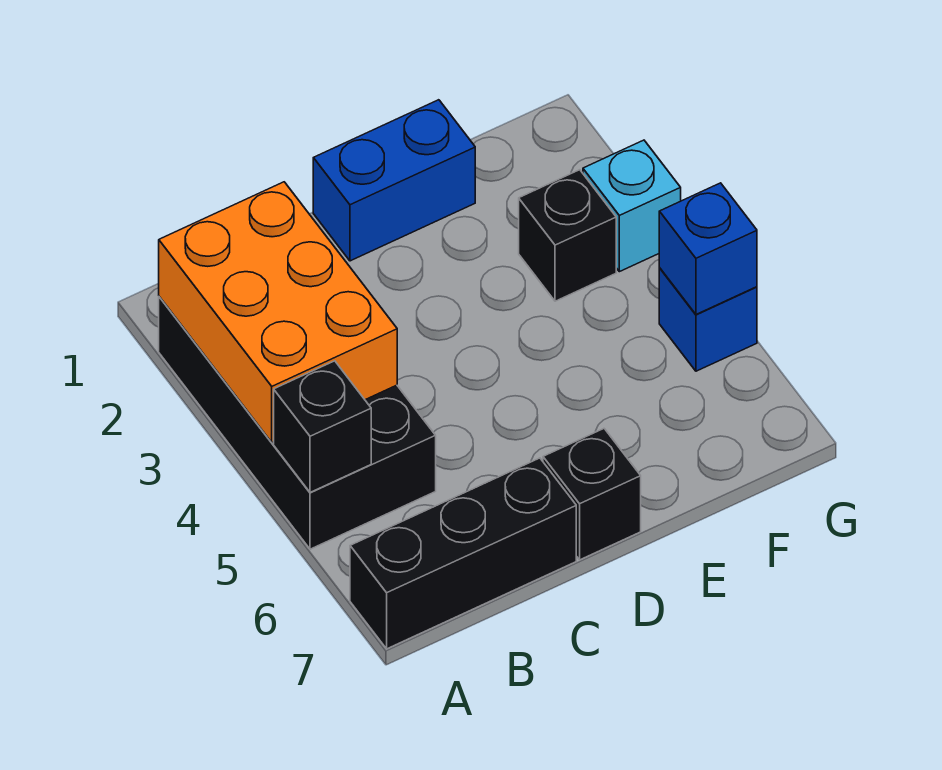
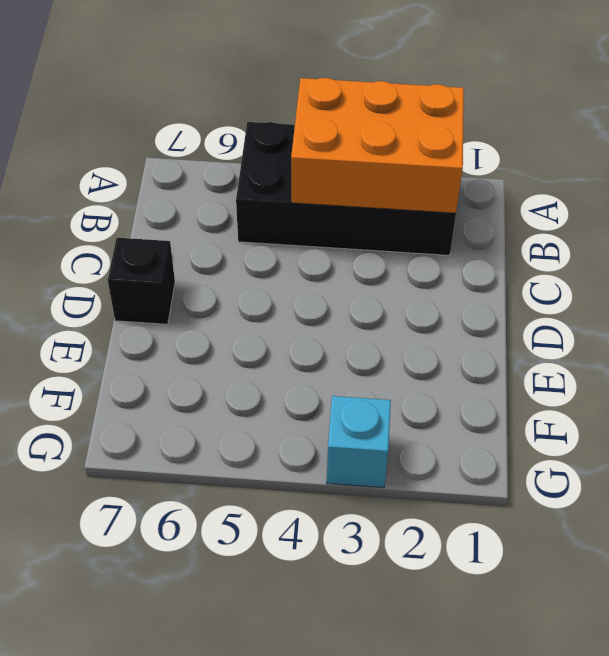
none -> black 1x3 brick [350,458,576,649]
none -> blue 1x2 brick [313,100,475,261]

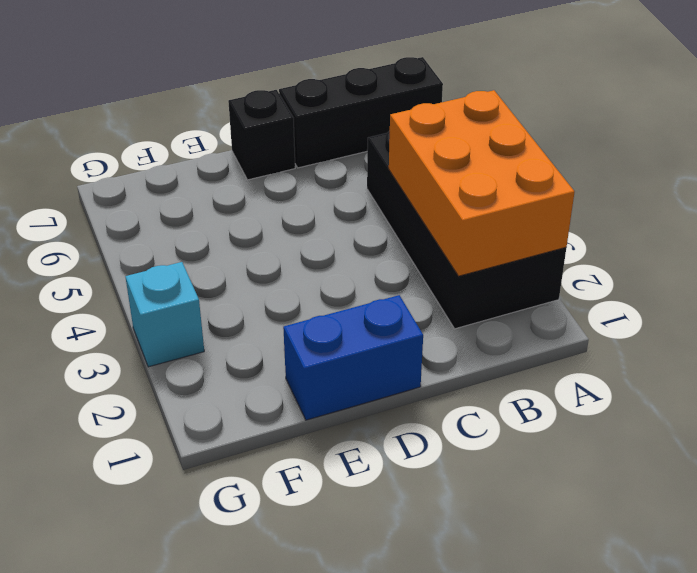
none -> black 1x1 brick [519,170,616,301]
none -> blue 1x1 brick [659,268,757,371]

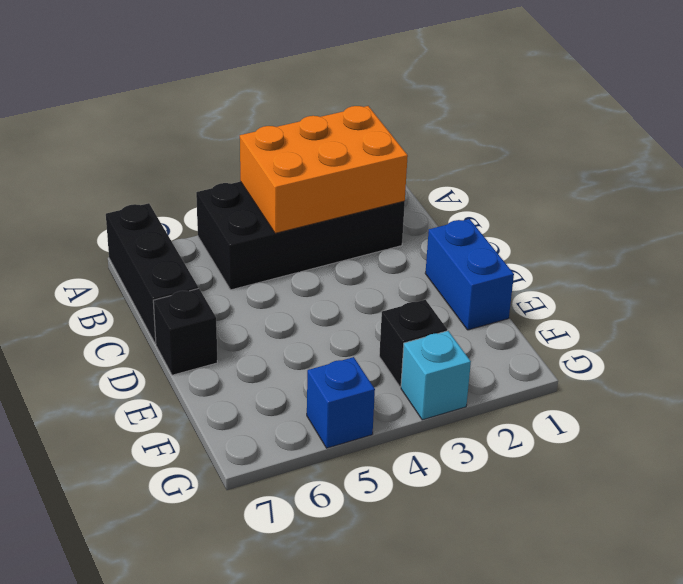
none -> black 1x1 brick [274,361,371,492]
none -> blue 1x1 brick [659,183,757,314]

